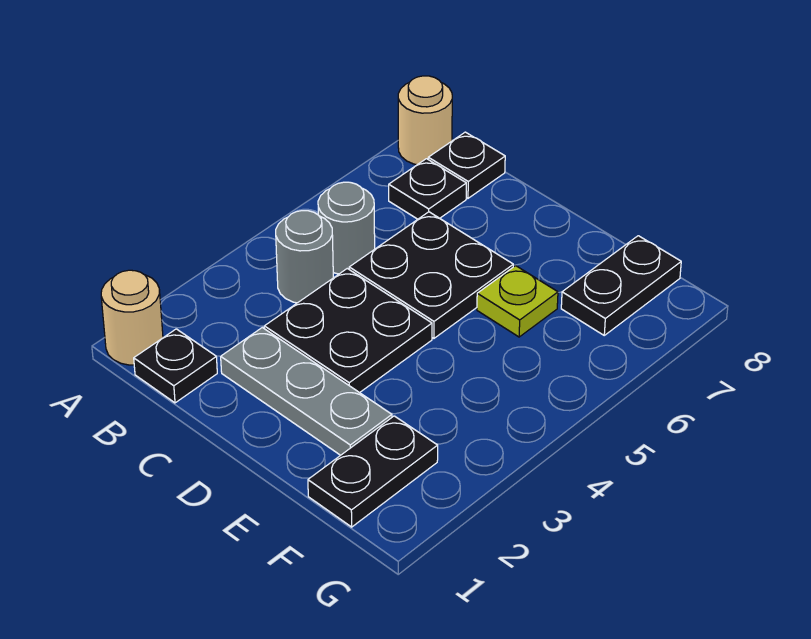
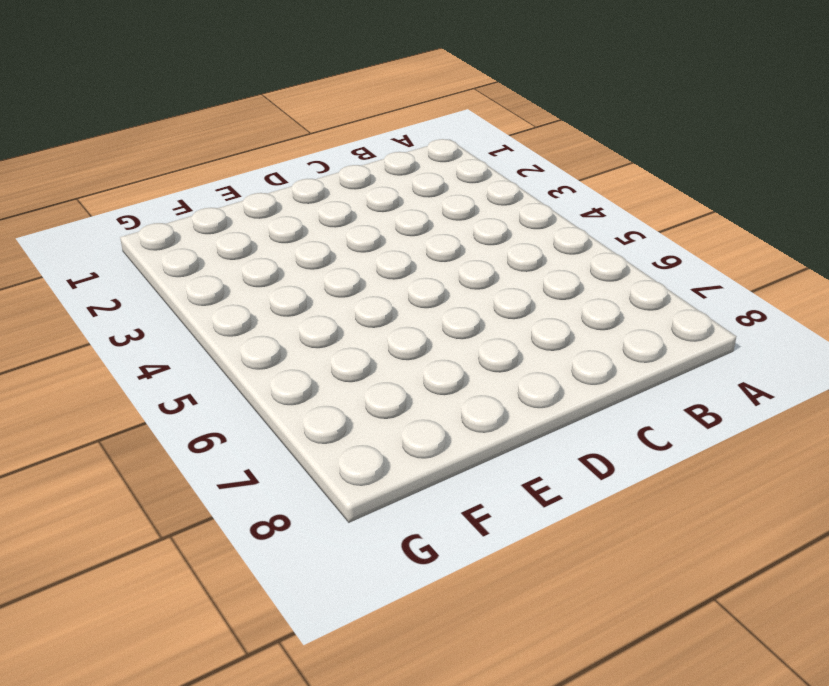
none -> tan 1x1 round brick [101,270,163,365]
none -> tan 1x1 round brick [398,76,452,165]
none -> black 1x1 plate [134,329,217,403]

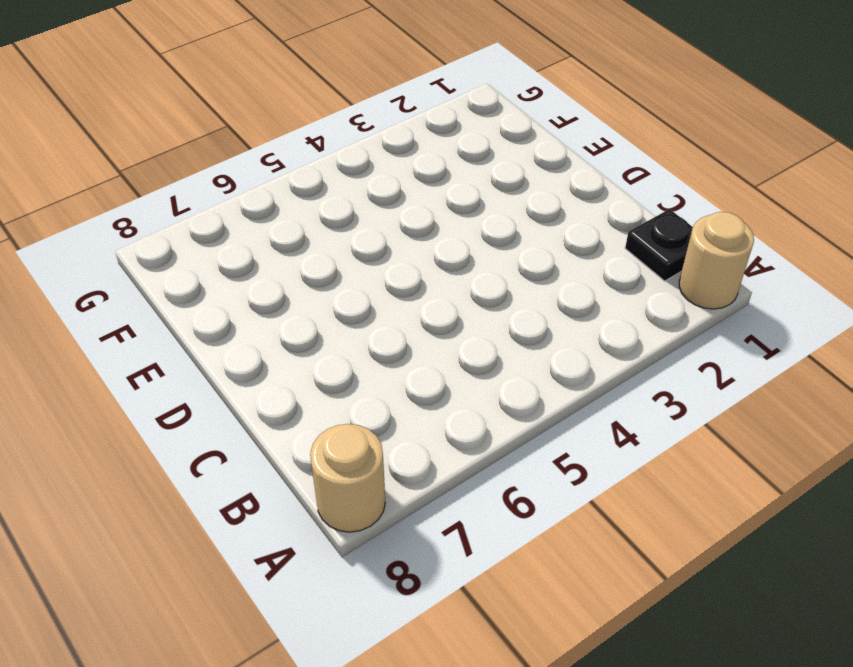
none -> grey 1x1 round brick [276,211,333,303]
none -> grey 1x1 round brick [318,182,375,274]
none -> black 1x1 plate [389,159,466,219]

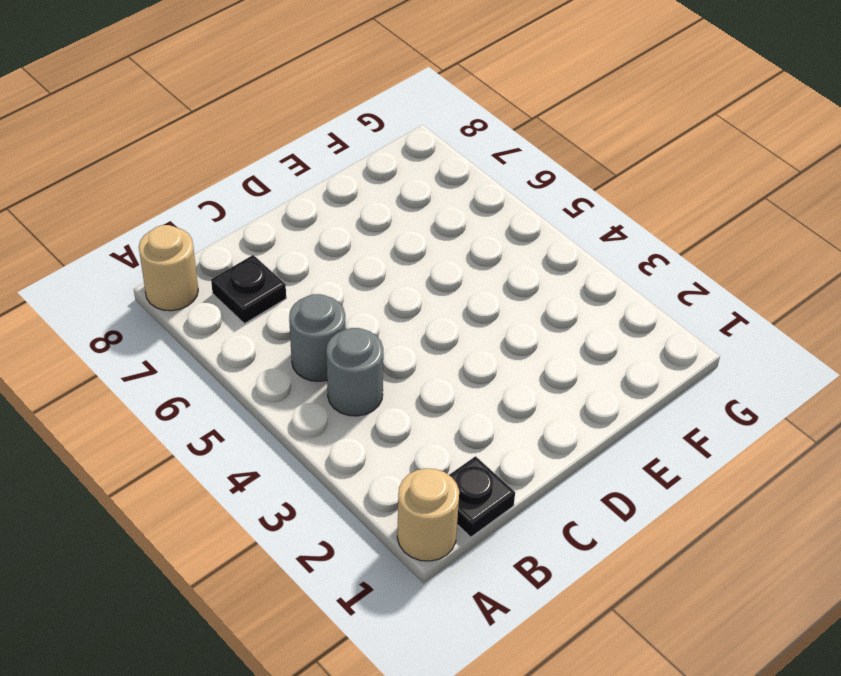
none -> black 1x1 plate [428,132,505,198]
none -> grey 1x3 plate [221,327,392,455]
none -> black 2x2 plate [264,268,432,393]

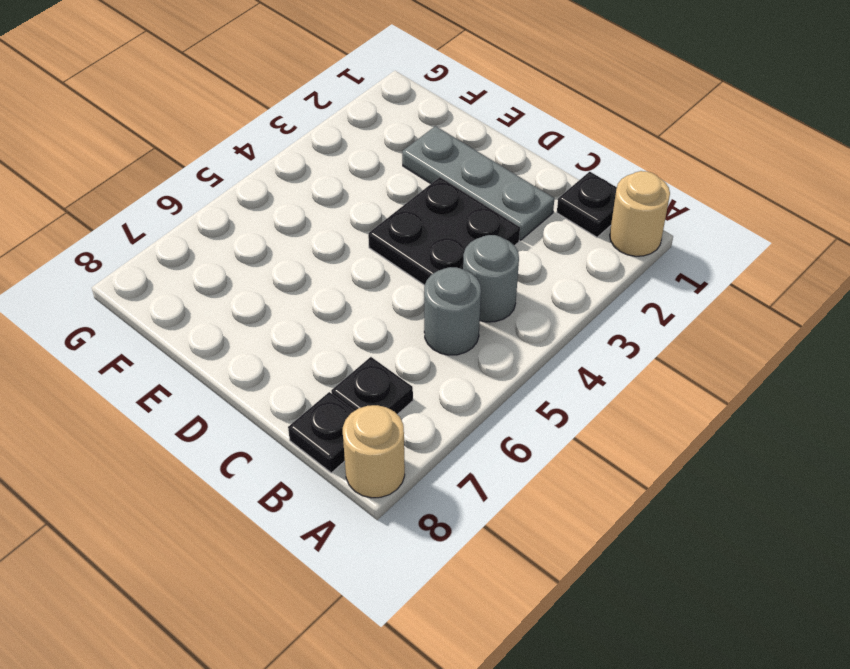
none -> black 2x2 plate [349,212,513,338]
none -> lime 1x1 plate [477,266,558,337]
none -> black 1x2 plate [308,416,438,527]

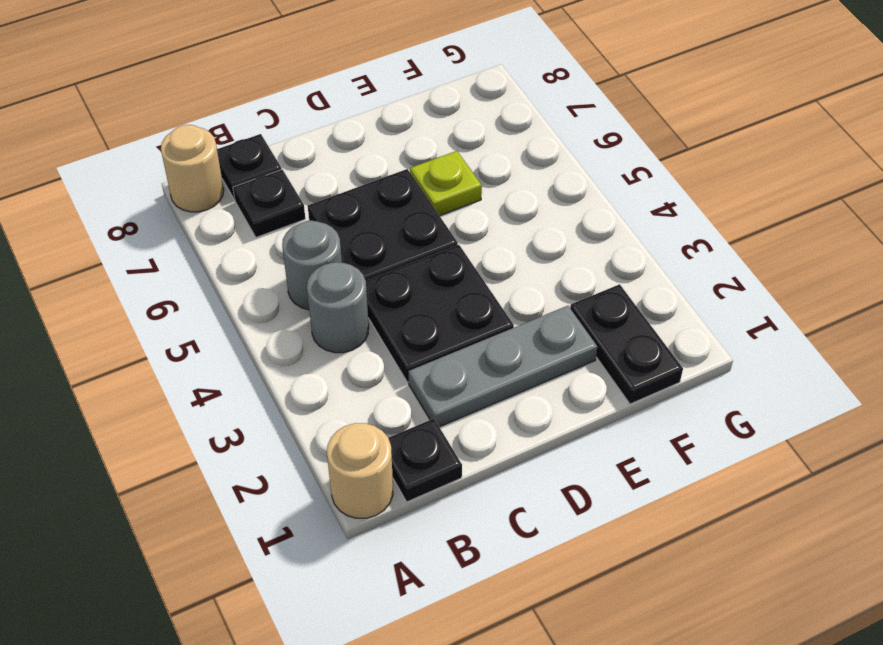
none -> black 1x2 plate [561,236,681,335]

